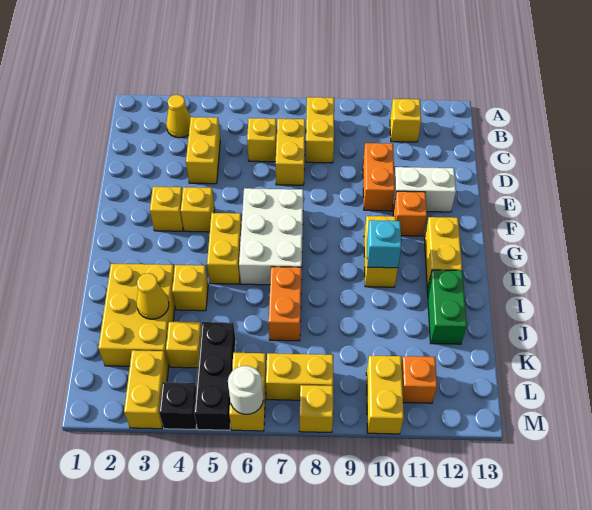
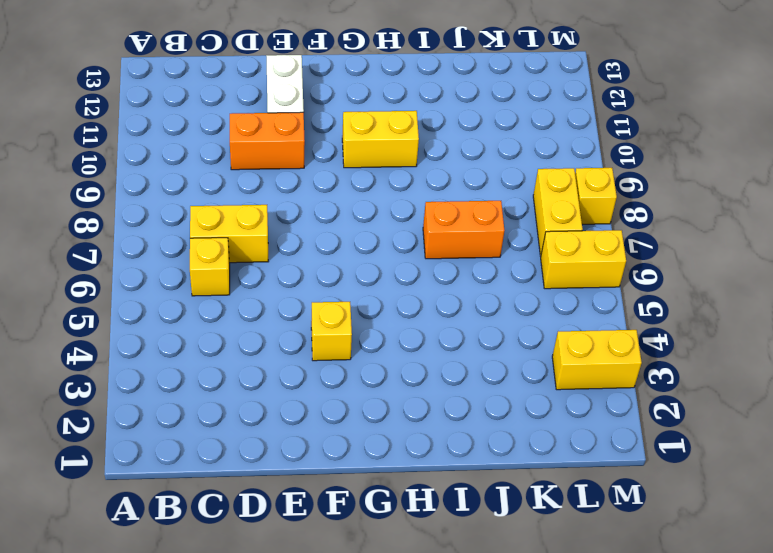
none -> yellow 1x1 cone [166,95,191,138]
none -> yellow 1x2 brick [306,97,334,163]
none -> yellow 1x1 brick [390,99,421,142]
none -> yellow 1x2 brick [186,117,220,184]

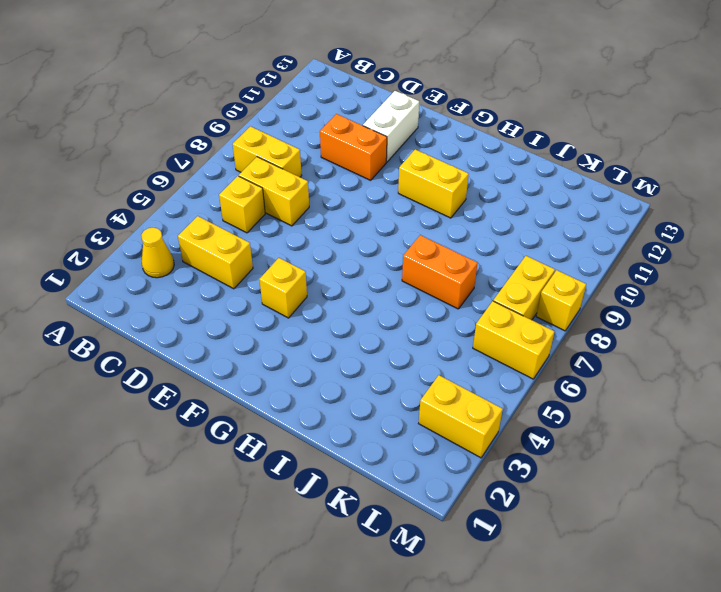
none -> yellow 1x1 brick [390,99,421,142]
none -> yellow 1x1 brick [150,187,183,231]
none -> white 2x3 brick [239,188,303,285]
none -> orange 1x1 brick [393,191,427,236]

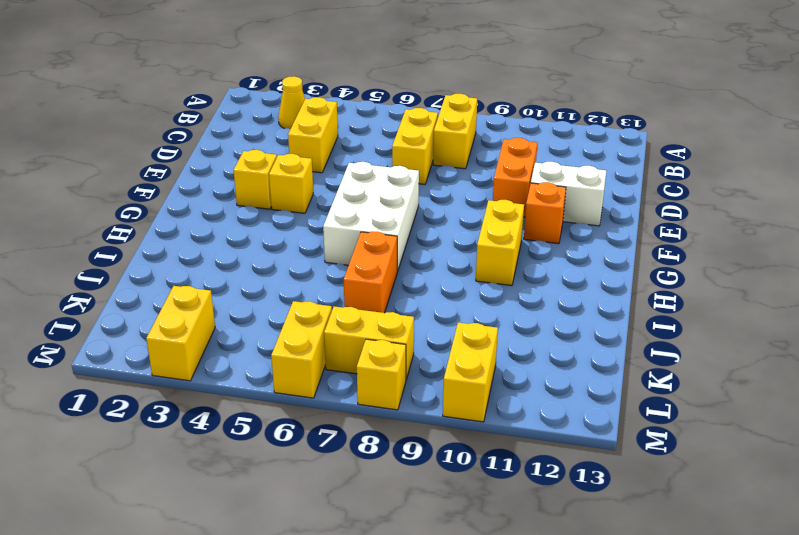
none -> yellow 1x1 brick [390,99,421,142]
none -> yellow 1x1 brick [247,118,277,162]
none -> yellow 1x2 brick [207,213,242,284]
none -> yellow 1x2 brick [424,217,462,288]

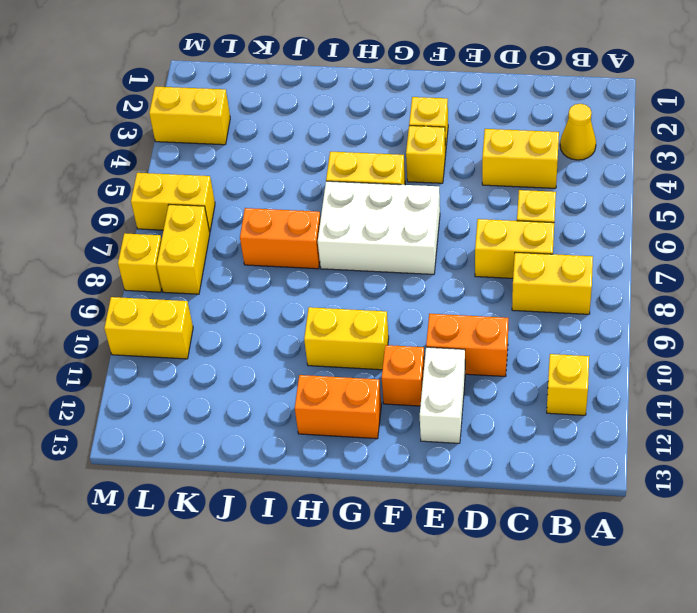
orange 1x2 brick [295,375,381,439] -> yellow 1x2 brick [424,217,462,288]
none -> yellow 2x3 brick [98,264,175,367]
none -> yellow 1x1 brick [172,265,208,311]
none -> green 1x2 brick [427,270,467,344]
none -> yellow 1x1 brick [166,321,201,368]

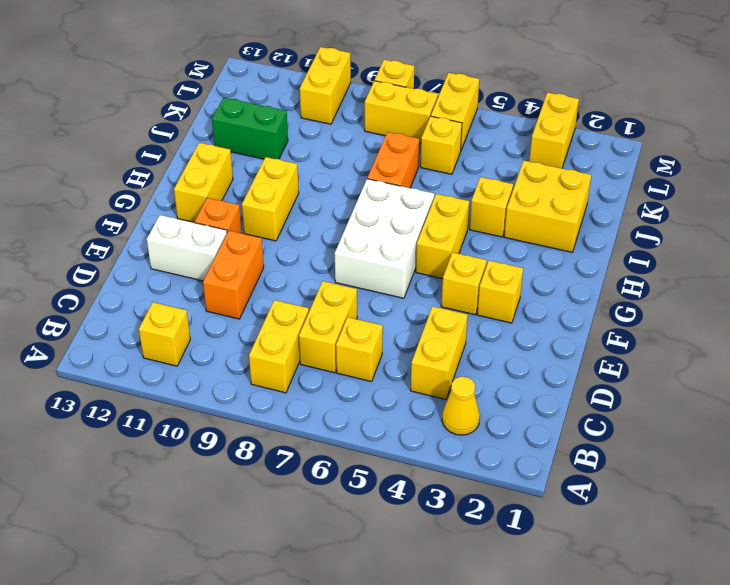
yellow 2x2 brick [504,161,591,252] -> yellow 2x3 brick [98,264,175,367]
green 1x2 brick [212,98,288,159] -> green 1x2 brick turned to [427,270,467,344]
yellow 1x1 brick [420,116,462,174] -> yellow 1x1 brick moved to [166,321,201,368]
none -> black 1x3 brick [194,322,236,430]
none -> orange 1x1 brick [402,356,437,403]
none -> black 1x1 brick [159,382,197,429]
none -> cyan 1x1 brick [367,220,401,268]

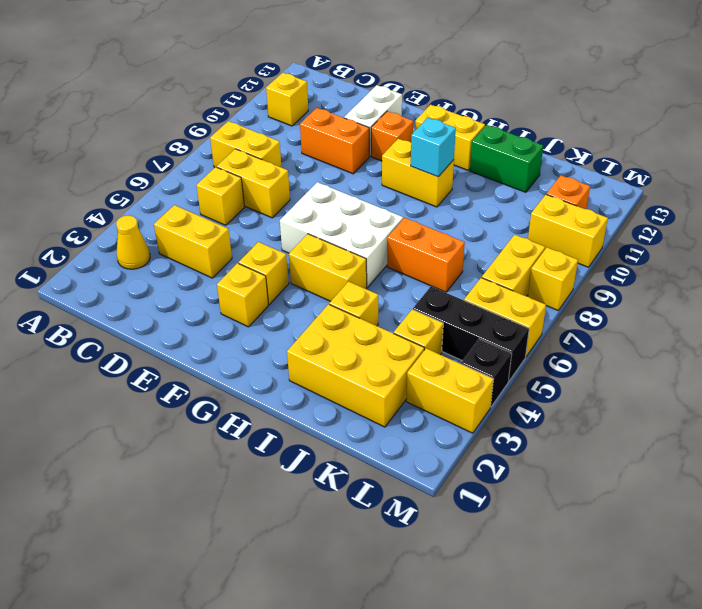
none -> yellow 1x1 cone [137,273,169,319]
none -> white 1x1 round brick [228,366,263,414]

